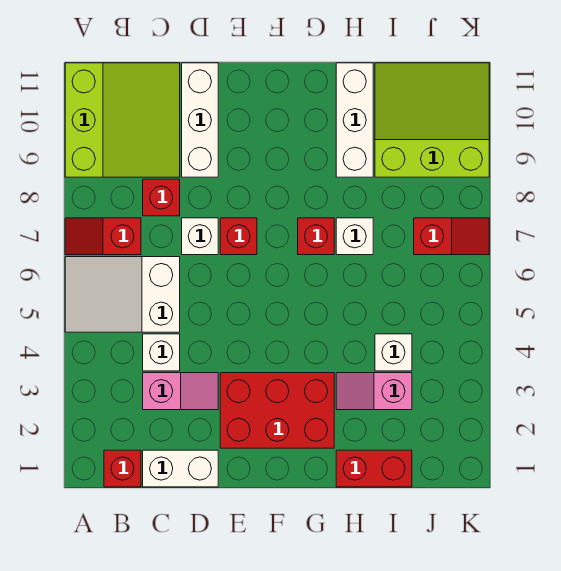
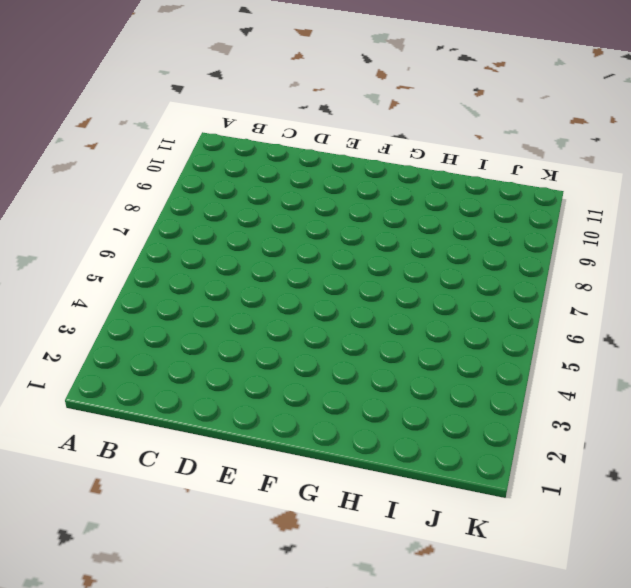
none -> white 2x3 slope [65,257,180,332]
none -> red 1x2 slope [65,218,141,255]
none -> lime 3x3 slope [65,63,180,177]

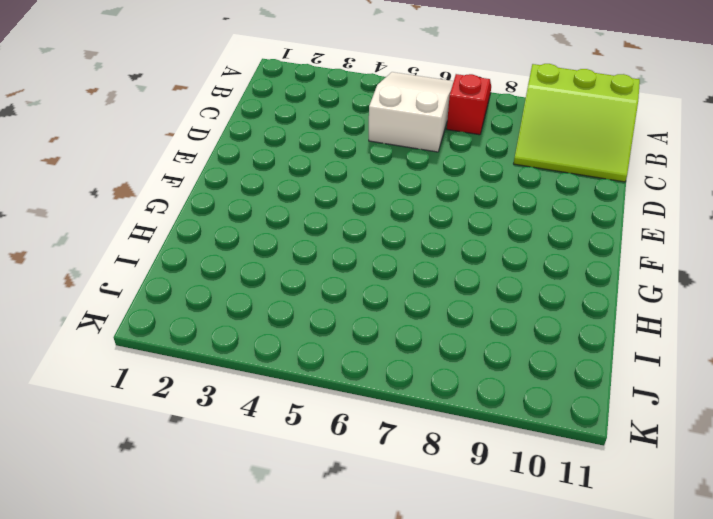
none -> red 1x1 brick [104,450,141,487]
none -> white 1x2 brick [143,450,218,487]
none -> pink 1x2 slope [143,373,218,410]

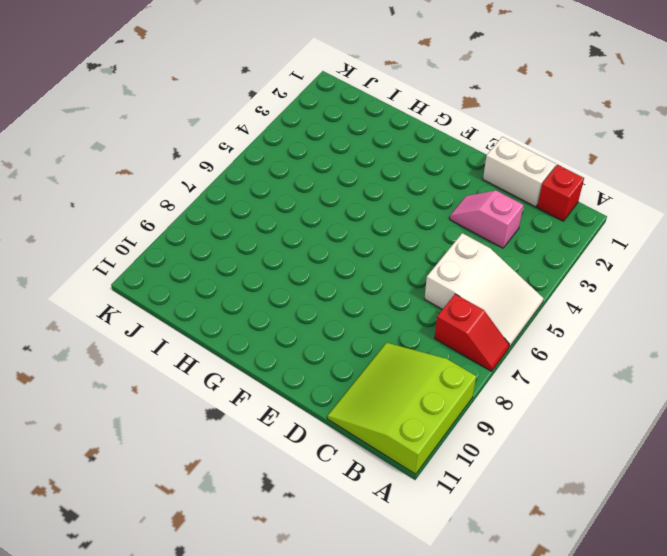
none -> white 1x1 brick [143,334,180,371]
none -> red 1x1 brick [143,179,180,216]
none -> white 1x1 brick [182,218,218,255]

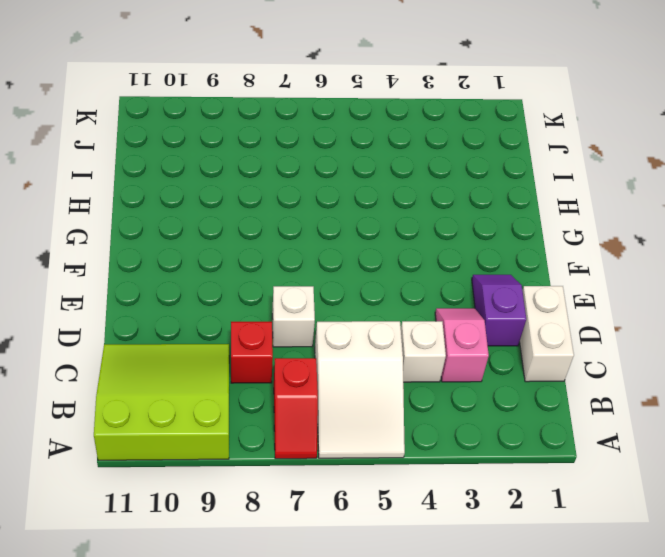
purple 1x2 slope [472,275,526,346] -> red 2x3 brick [220,373,334,448]
none -> red 1x1 brick [104,450,141,487]
none -> white 1x3 brick [182,63,218,177]
none -> red 1x1 brick [220,218,257,255]

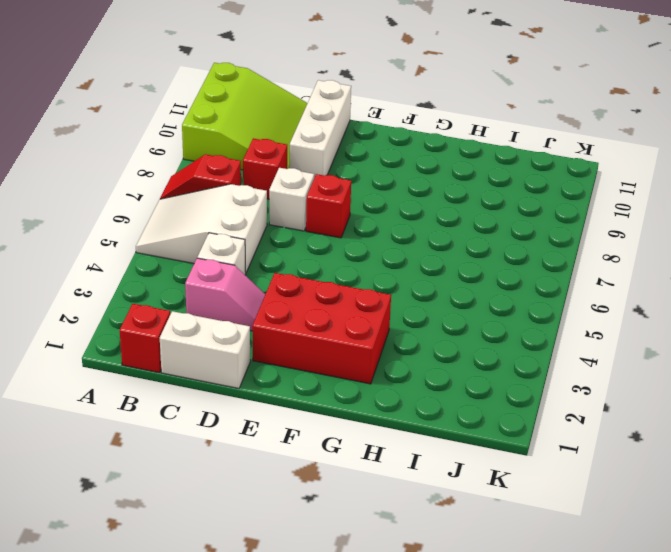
none -> red 1x1 brick [298,218,334,255]
none -> red 1x2 brick [336,450,412,487]
none -> pink 1x2 slope [336,373,412,410]

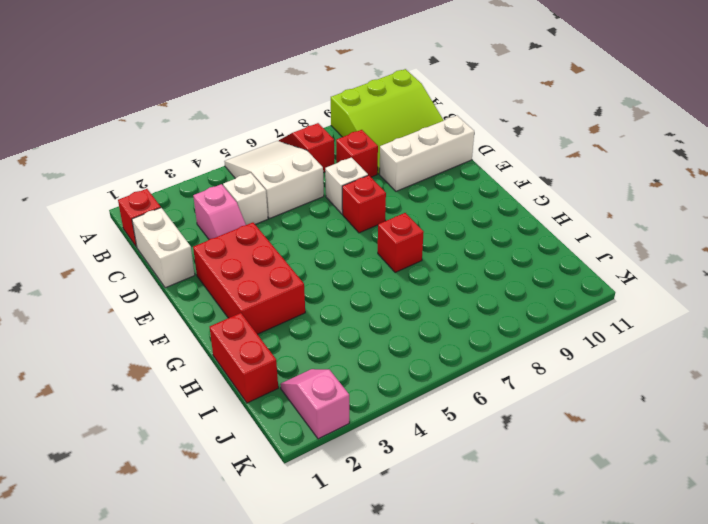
pink 1x2 slope [280,369,349,439] -> pink 1x2 slope moved to [336,373,412,410]
none -> white 1x1 brick [336,218,373,255]
none -> white 1x3 brick [336,63,373,177]
none -> white 1x1 brick [375,334,412,371]

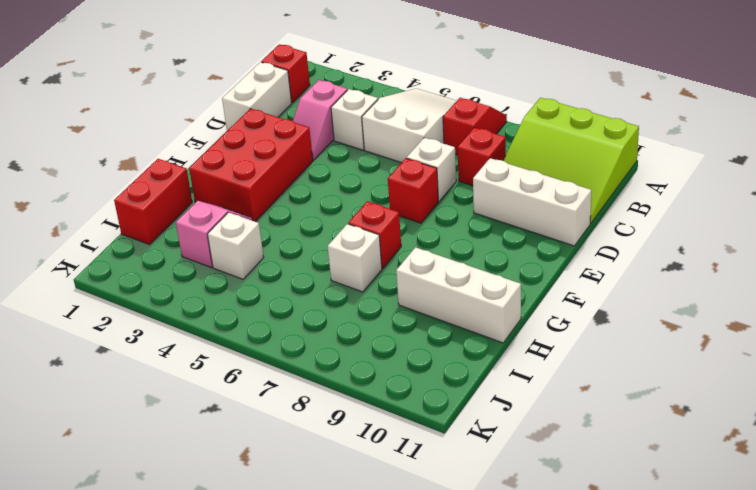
none -> lime 3x3 slope [375,63,489,177]
none -> red 1x2 slope [414,218,489,255]

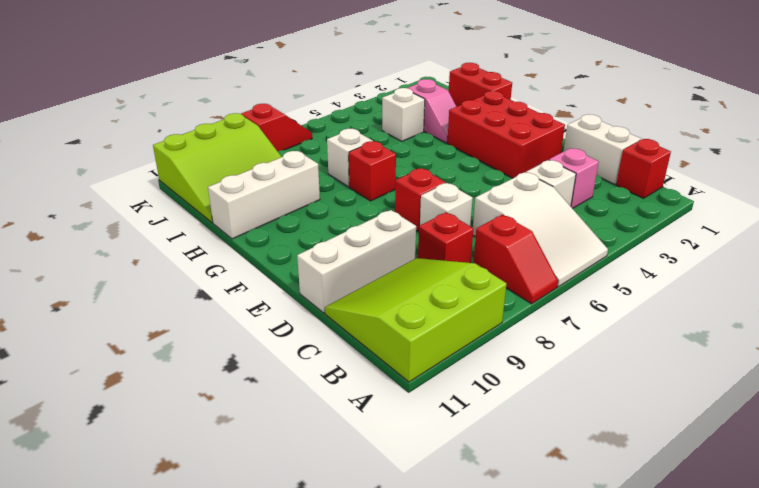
lime 3x3 slope [153,113,281,223] -> lime 3x3 slope turned to [375,63,489,177]
red 1x2 slope [241,104,312,151] -> red 1x2 slope turned to [414,218,489,255]

